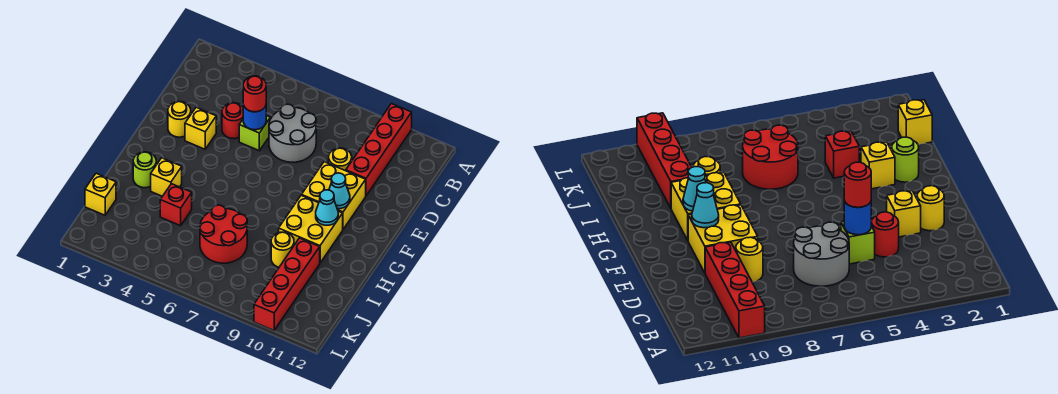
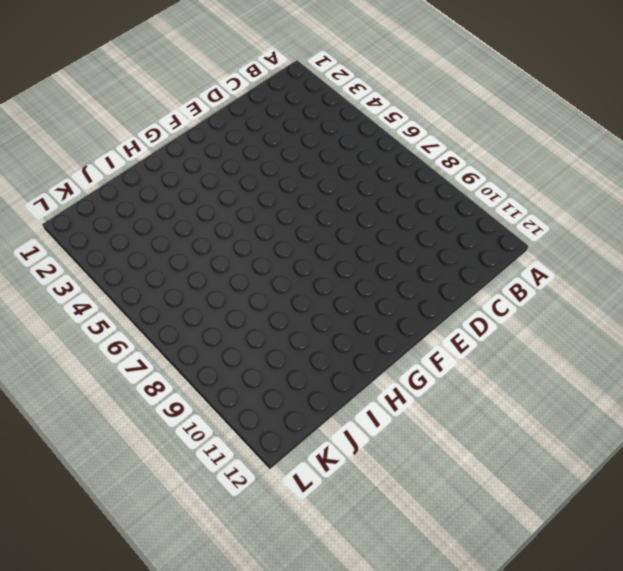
none -> red 1x4 brick [346,104,412,196]
none -> grey 2x2 round brick [269,104,316,162]
none -> red 1x1 round brick [222,103,243,139]

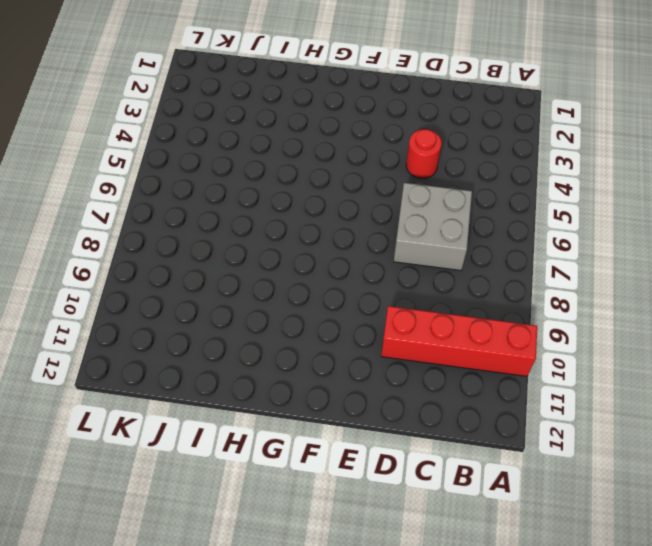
grey 2x2 brick [394,183,472,270] -> grey 2x2 round brick [269,104,316,162]
none -> lime 1x1 brick [239,116,270,151]
none -> yellow 1x1 round brick [329,148,352,171]
none -> yellow 1x1 round brick [168,102,191,137]

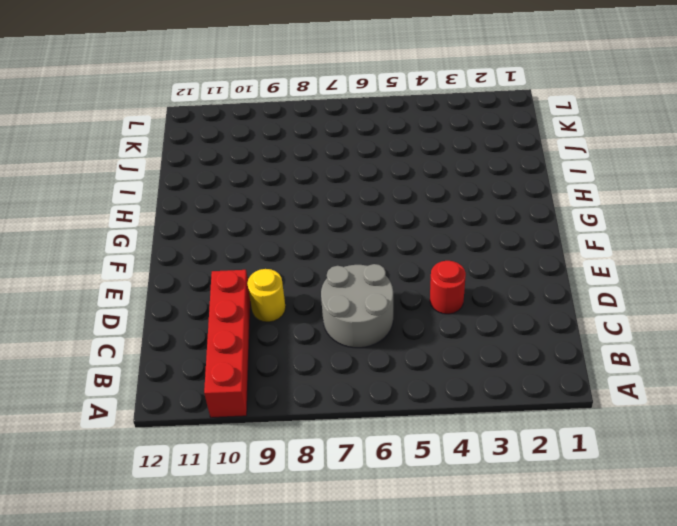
none -> lime 1x1 brick [239,116,270,151]
none -> yellow 1x1 round brick [168,102,191,137]
none -> yellow 1x1 brick [185,107,216,149]

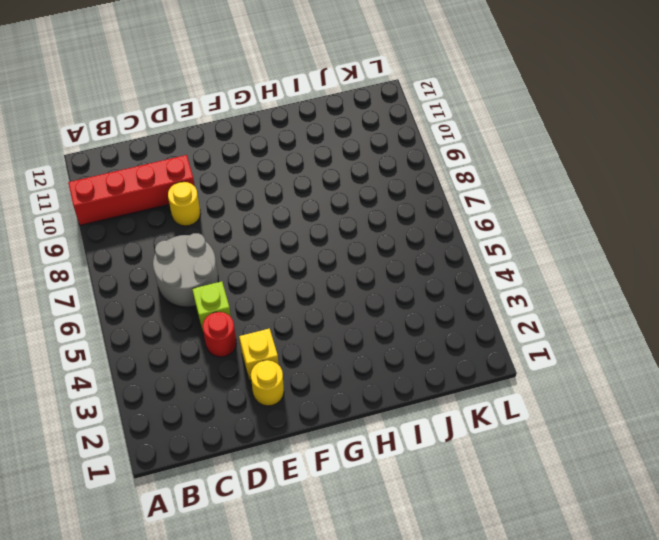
none -> yellow 2x2 brick [302,162,366,229]
none -> yellow 2x2 brick [279,195,343,263]
none -> lime 1x1 round brick [133,152,156,188]

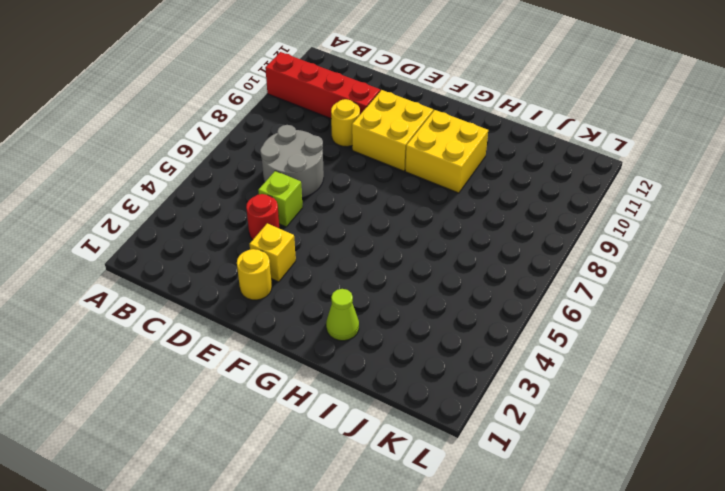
lime 1x1 cone [326,289,359,341] -> lime 1x1 round brick [133,152,156,188]
none -> yellow 1x1 brick [151,158,182,196]
none -> red 1x1 brick [160,184,192,226]
none -> red 2x2 round brick [200,205,247,263]

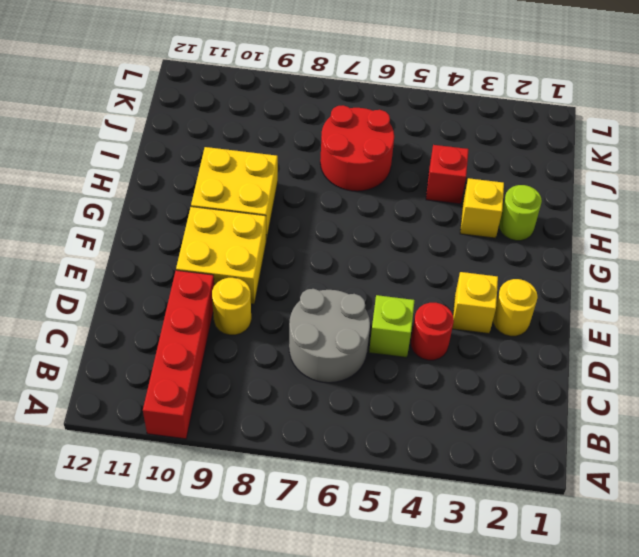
none -> yellow 1x1 round brick [271,232,294,267]
none -> red 1x4 brick [254,238,320,330]
none -> yellow 1x1 brick [85,173,116,215]

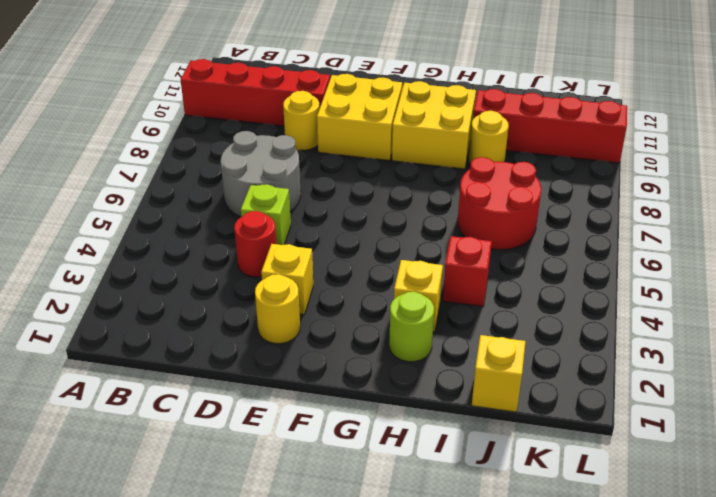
none -> blue 1x1 round brick [243,105,266,130]
none -> cyan 1x1 cone [329,173,350,209]
none -> cyan 1x1 cone [316,190,338,225]

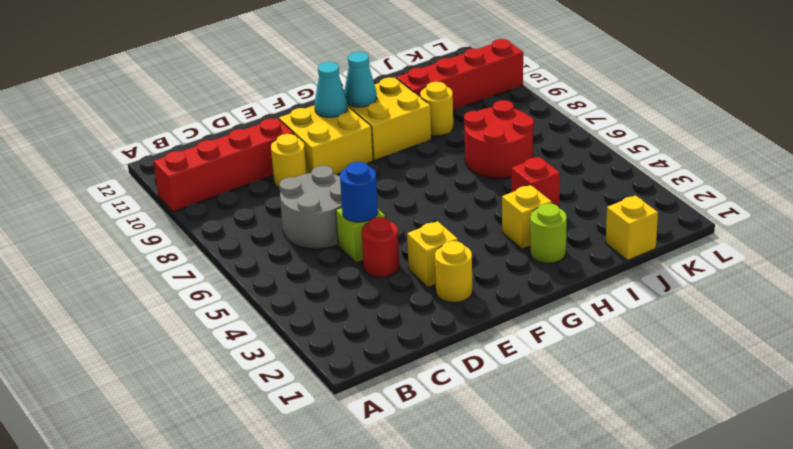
none -> red 1x1 round brick [243,76,266,112]

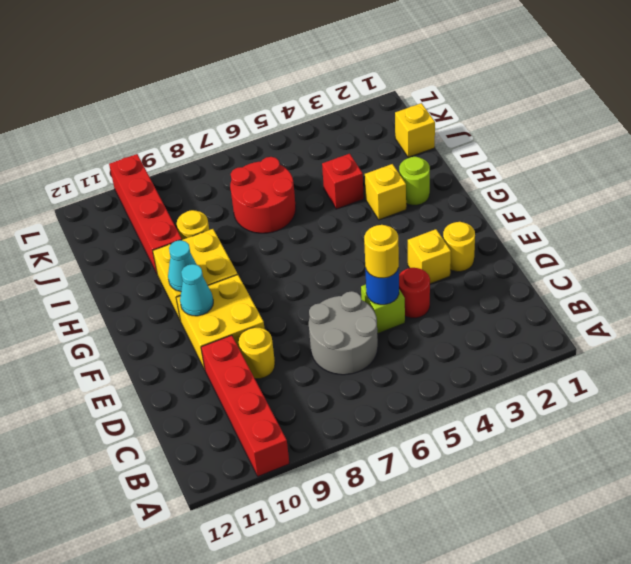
yellow 1x1 round brick [364,225,399,278] -> red 1x1 round brick [243,76,266,112]

